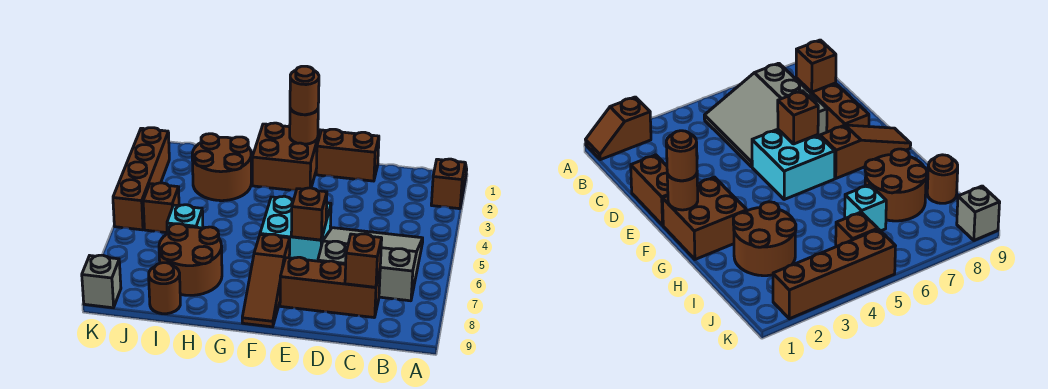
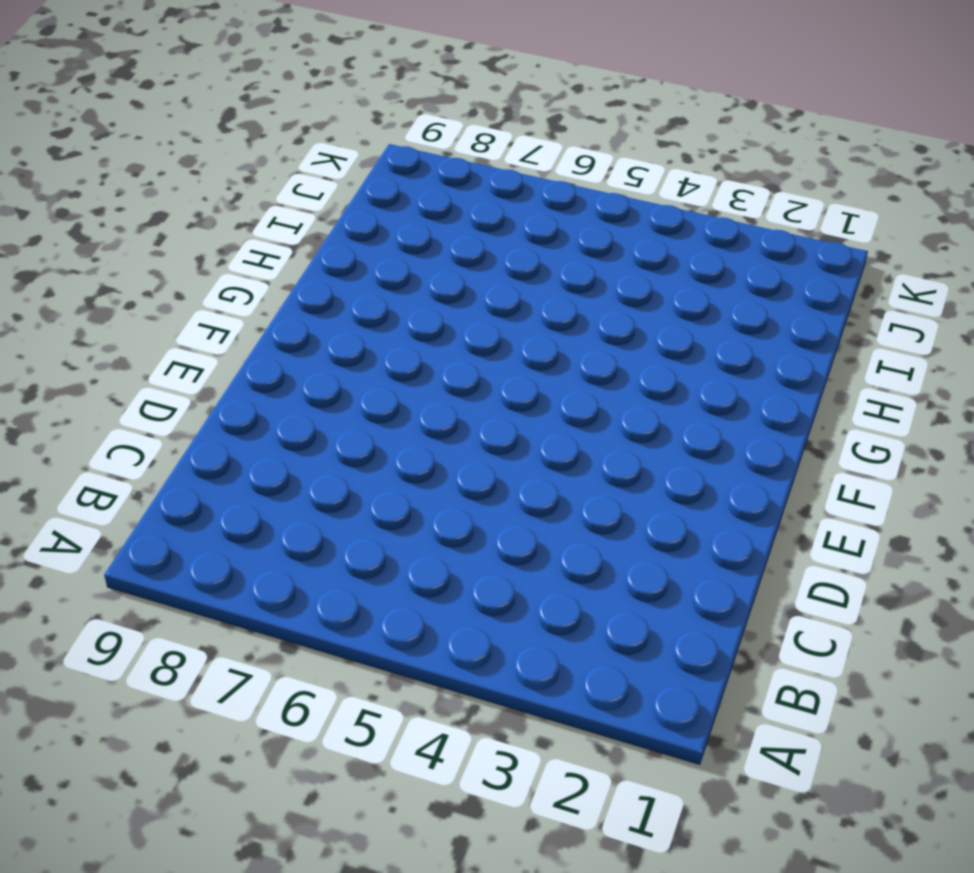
none -> brown 1x2 slope [431,159,467,209]
none -> grey 3x3 slope [318,228,423,301]
none -> brown 1x3 brick [280,257,380,318]

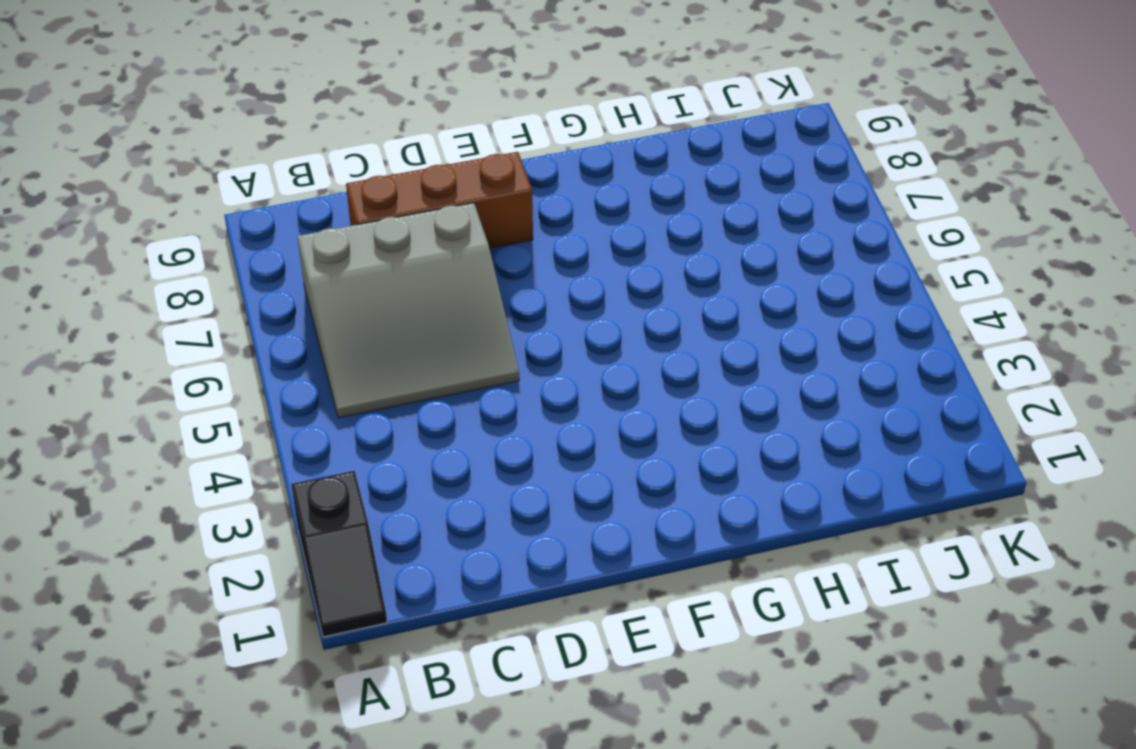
black 1x2 slope [291,471,387,637] -> brown 1x2 slope [431,159,467,209]
none -> brown 1x2 brick [316,129,379,181]
none -> cyan 2x2 brick [260,196,331,261]
none -> brown 2x2 brick [252,123,320,190]

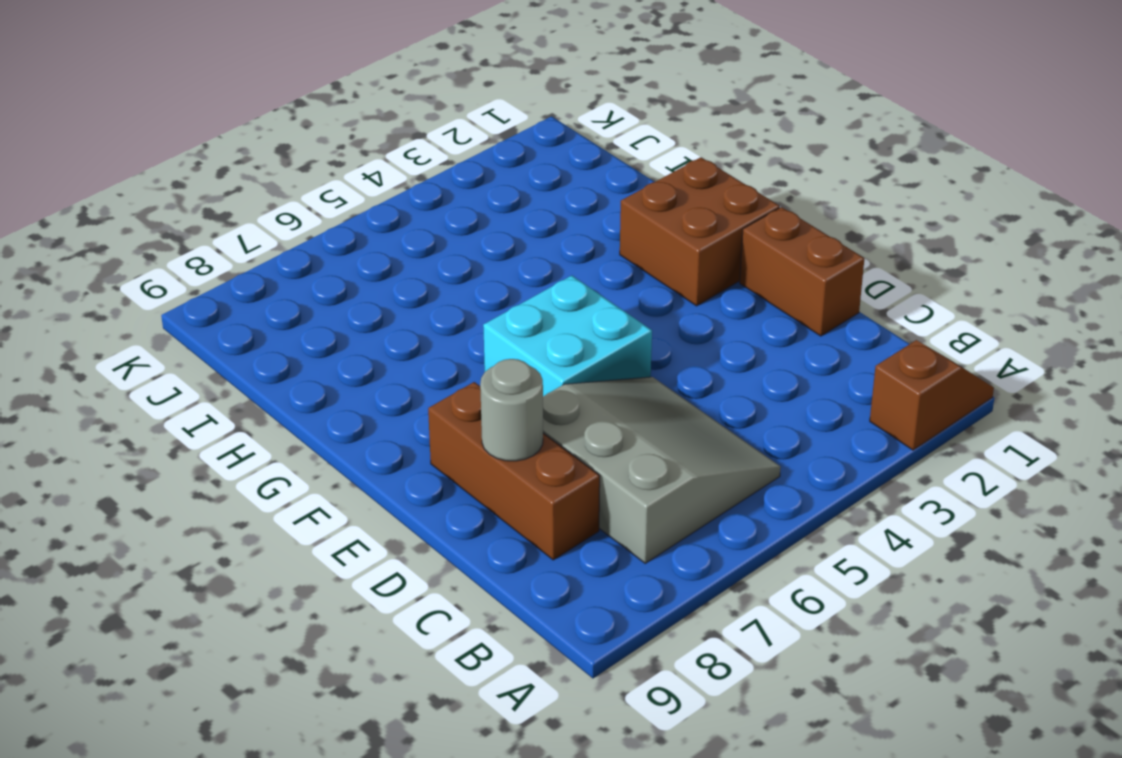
grey 1x1 round brick [480,359,543,461] -> none
none -> brown 1x3 slope [242,234,290,327]
none -> brown 2x2 round brick [192,134,251,201]
none -> brown 2x2 round brick [159,224,222,295]

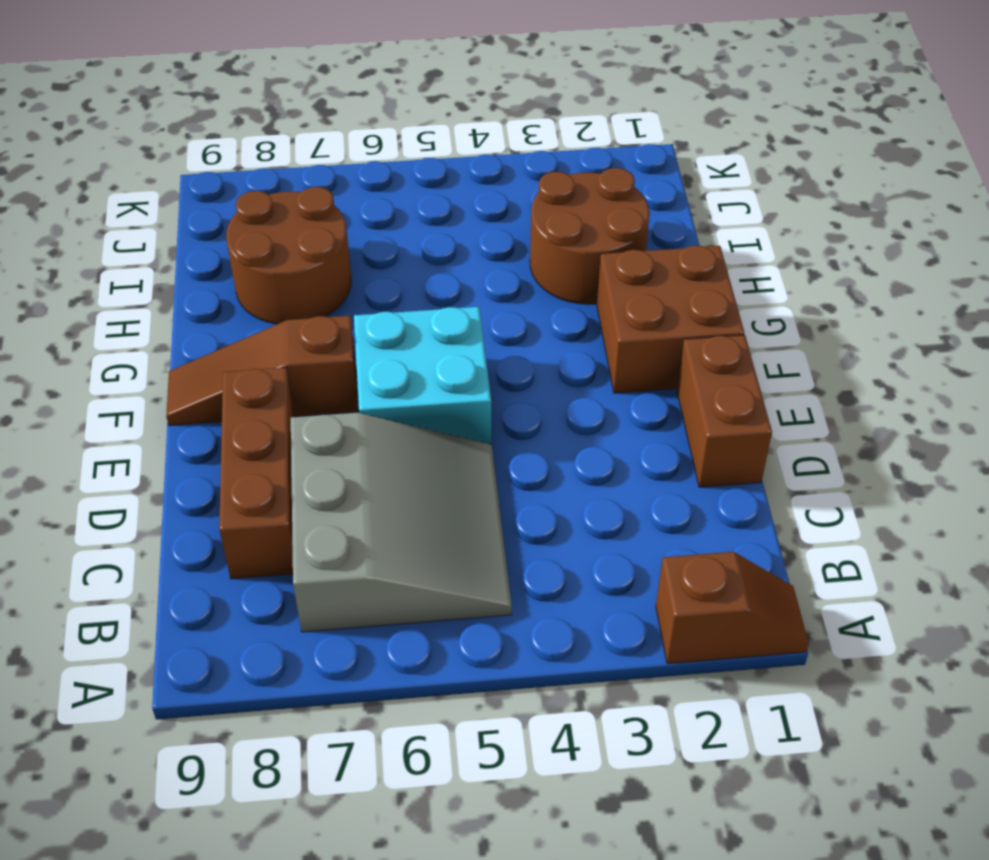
none -> cyan 1x1 brick [167,205,203,233]
none -> brown 1x1 round brick [149,263,180,314]
none -> brown 1x1 brick [143,183,179,233]

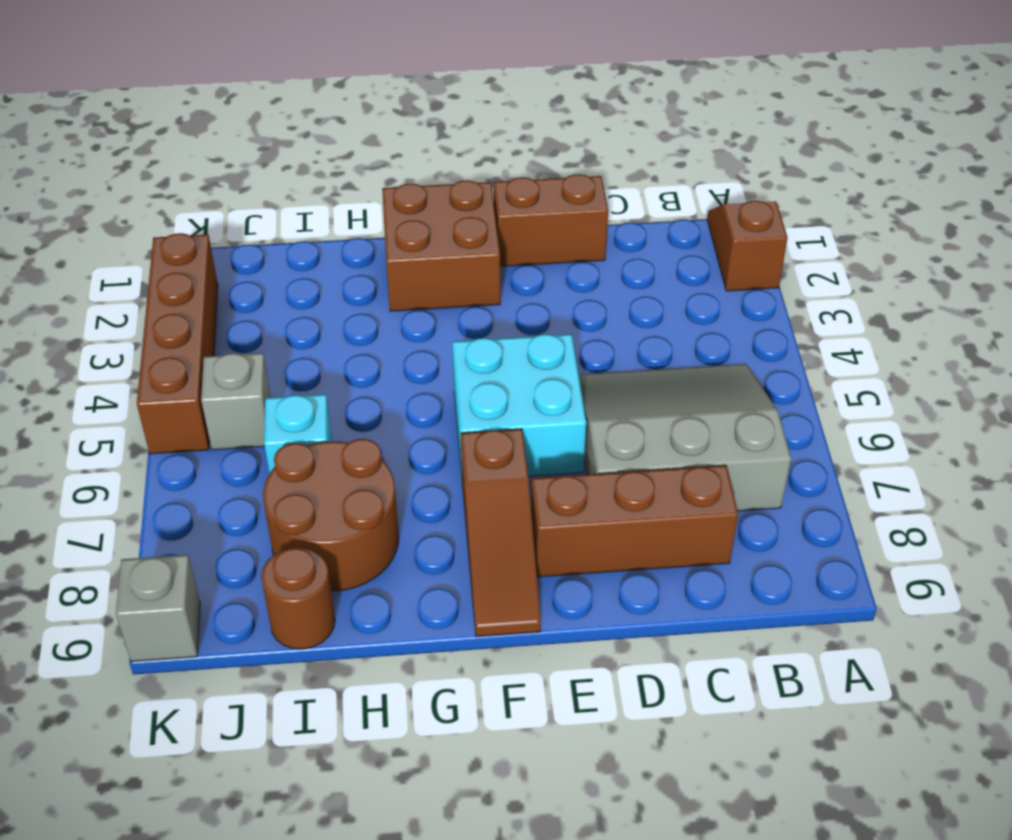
grey 1x1 brick [201,353,271,450] -> brown 1x1 brick [143,183,179,233]
none -> brown 2x2 round brick [192,134,251,201]
none -> brown 1x1 brick [345,234,382,287]
none -> brown 1x1 brick [291,188,327,240]

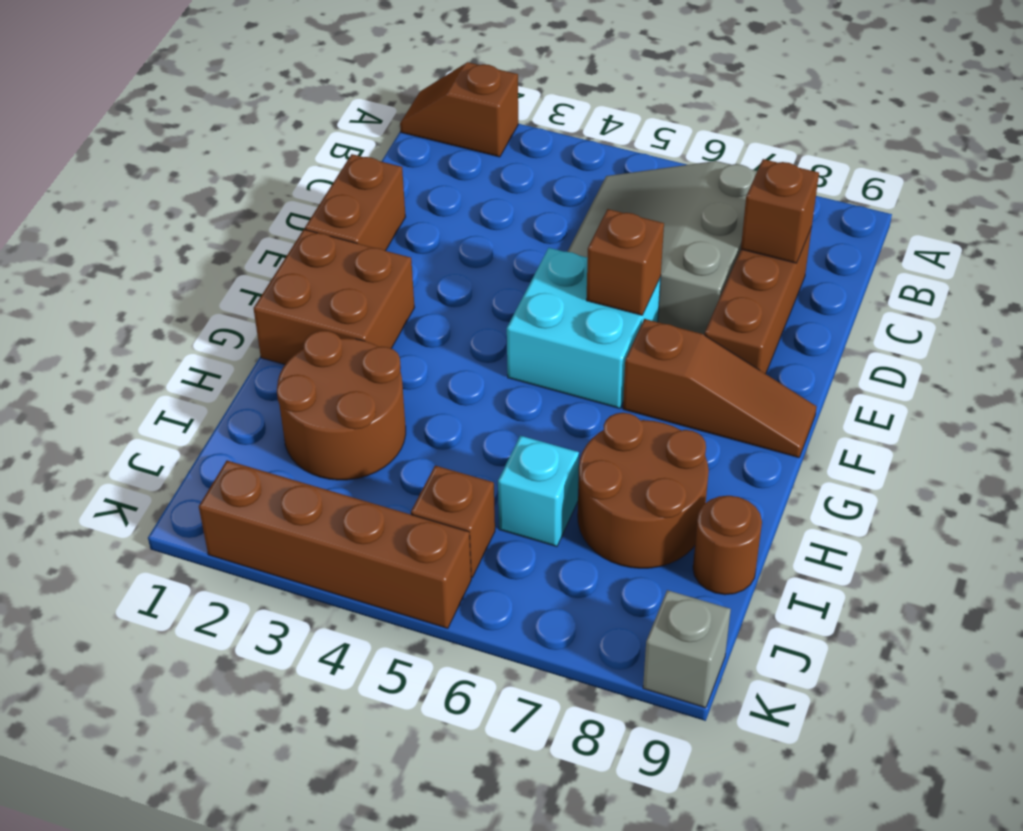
none -> brown 1x1 round brick [290,109,318,144]
none -> brown 1x1 round brick [290,66,319,115]

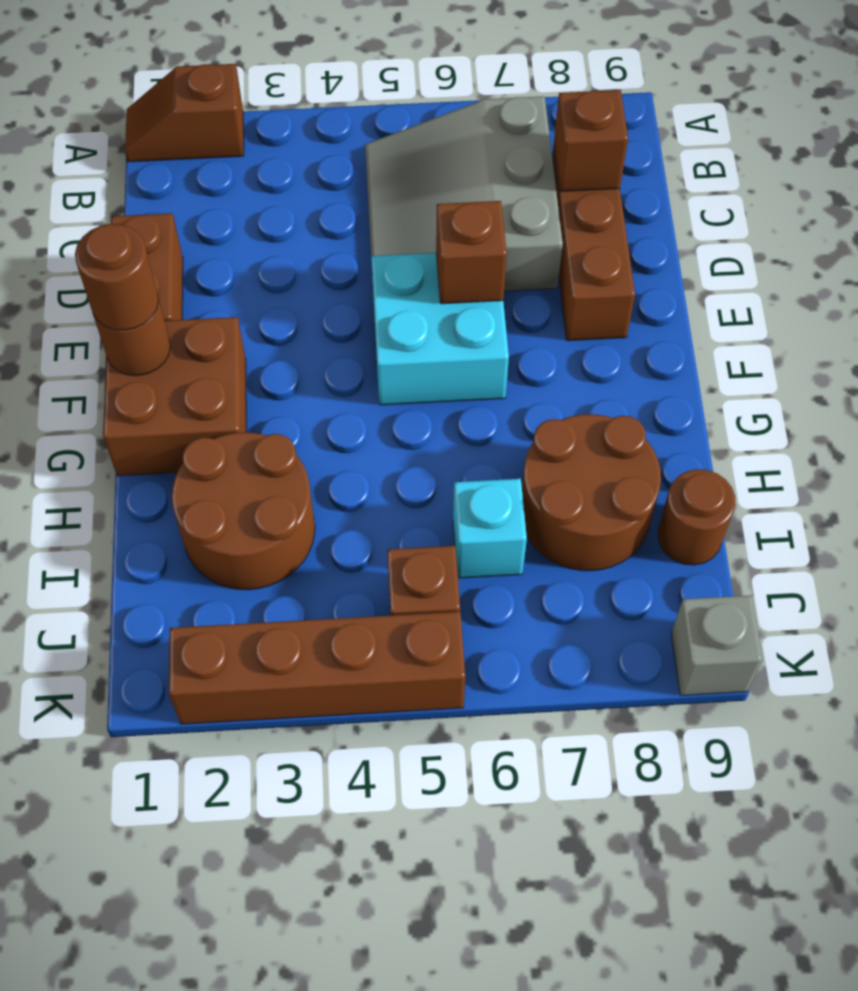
none -> brown 1x3 slope [242,234,290,327]

